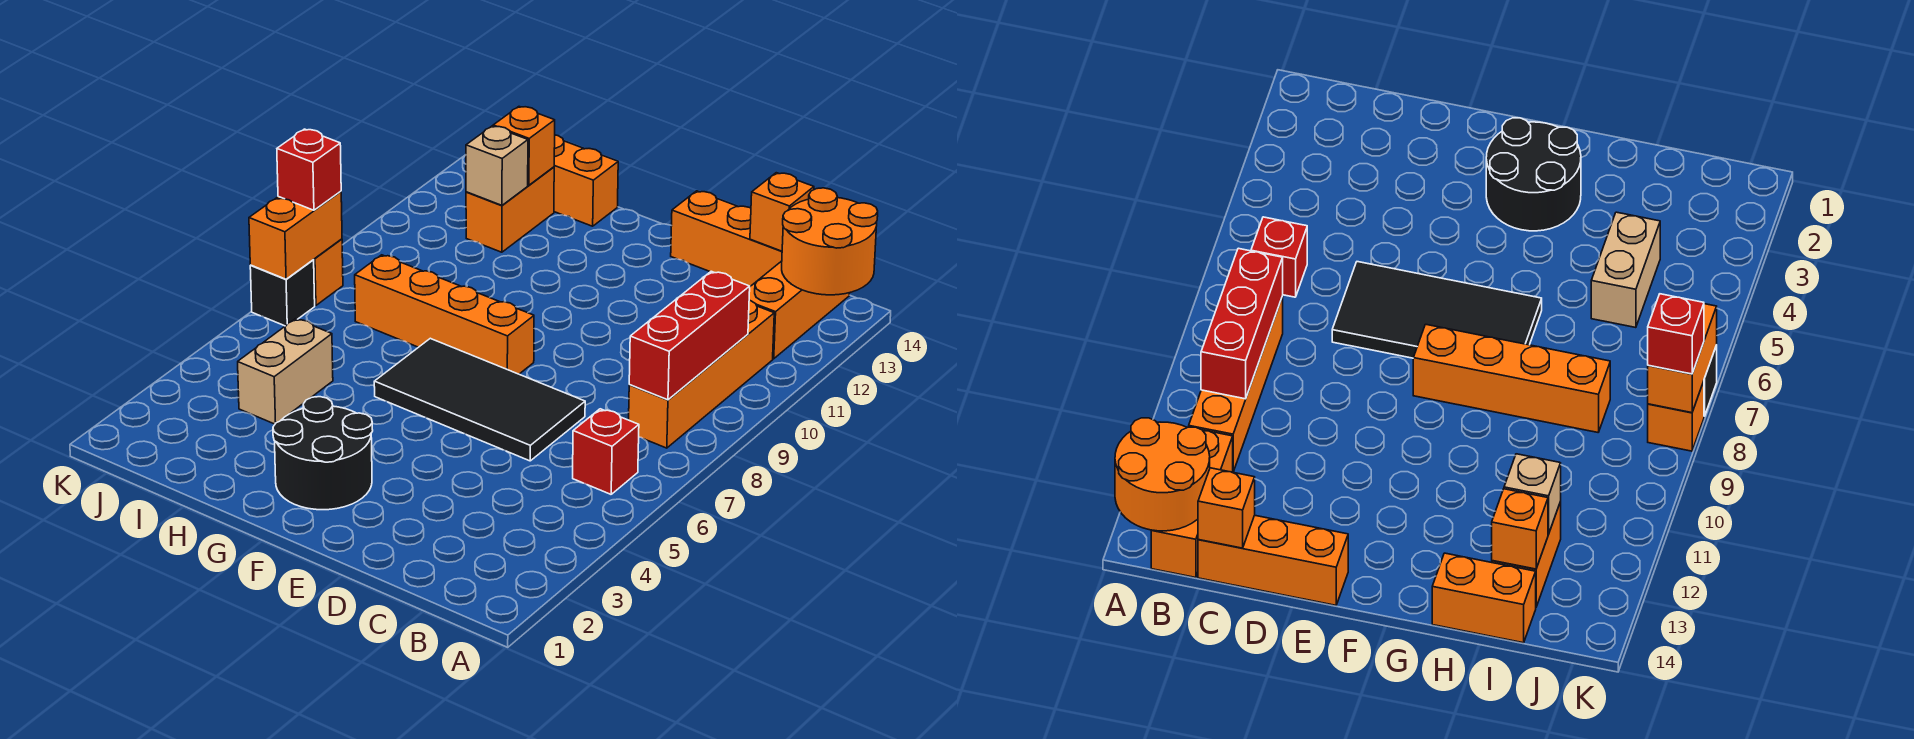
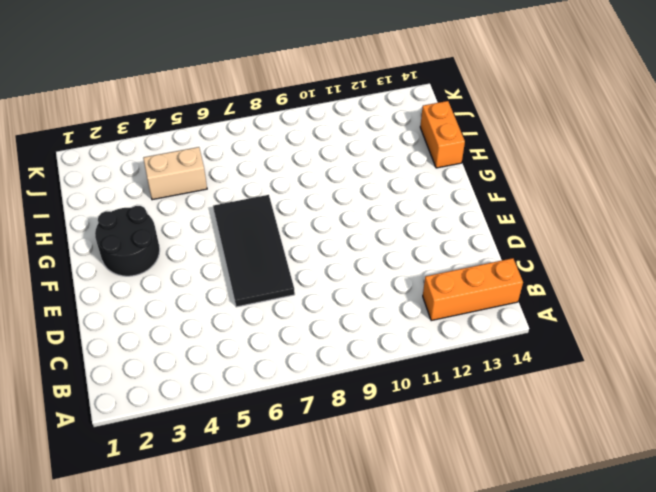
none -> red 1x1 brick [573,409,639,494]
none -> orange 1x4 brick [629,300,774,448]
none -> orange 1x3 brick [671,191,782,286]

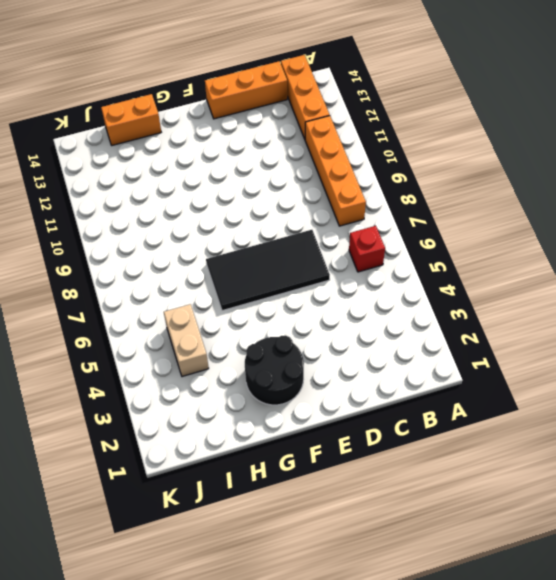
none -> orange 1x4 brick [355,255,534,374]
none -> orange 1x2 brick [466,167,554,252]
none -> black 1x1 brick [250,260,315,326]

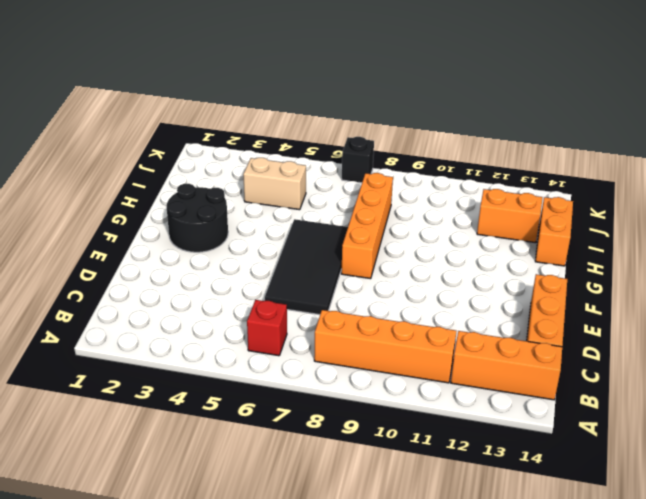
none -> orange 1x1 brick [314,239,343,305]
none -> orange 2x2 round brick [782,188,878,295]
none -> red 1x3 brick [629,271,750,400]

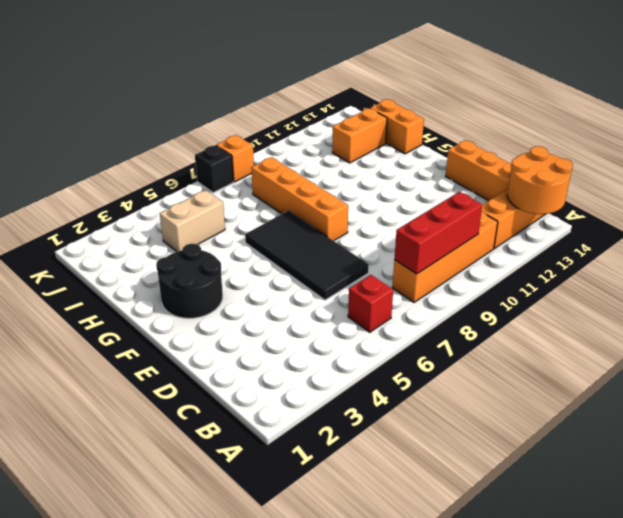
none -> orange 1x1 brick [750,173,814,251]
none -> tan 1x1 brick [466,126,528,205]
none -> orange 1x1 brick [493,107,555,185]

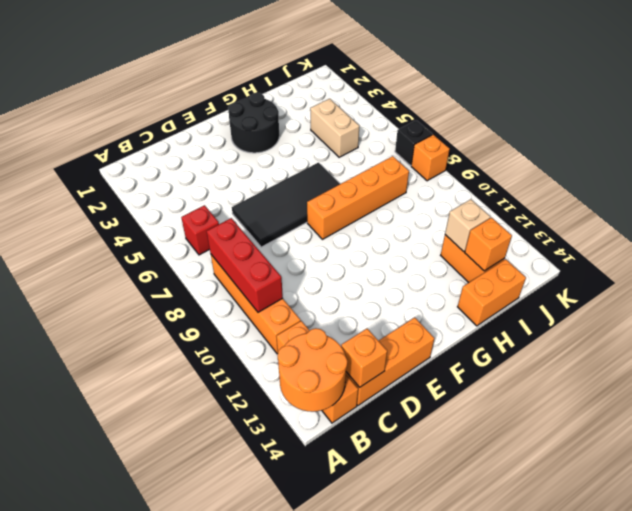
none -> orange 1x2 brick [249,191,342,279]
none -> red 1x1 brick [277,129,341,210]

